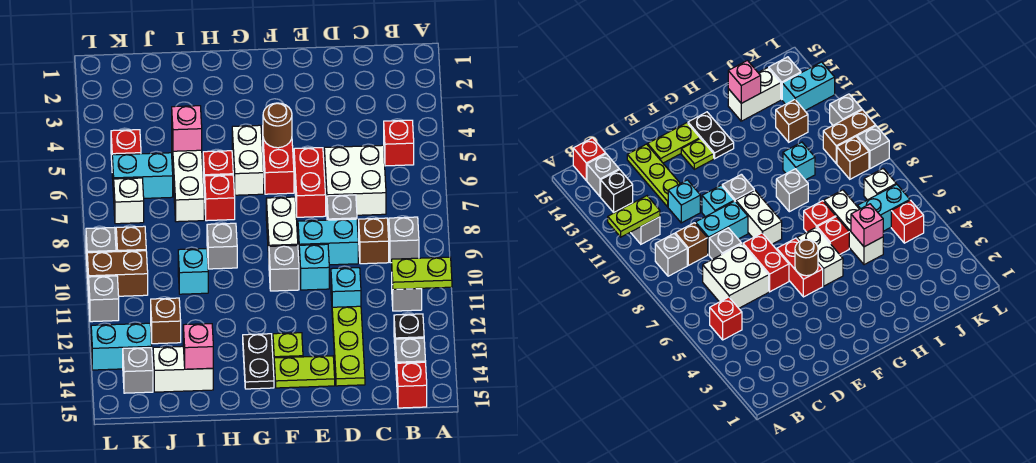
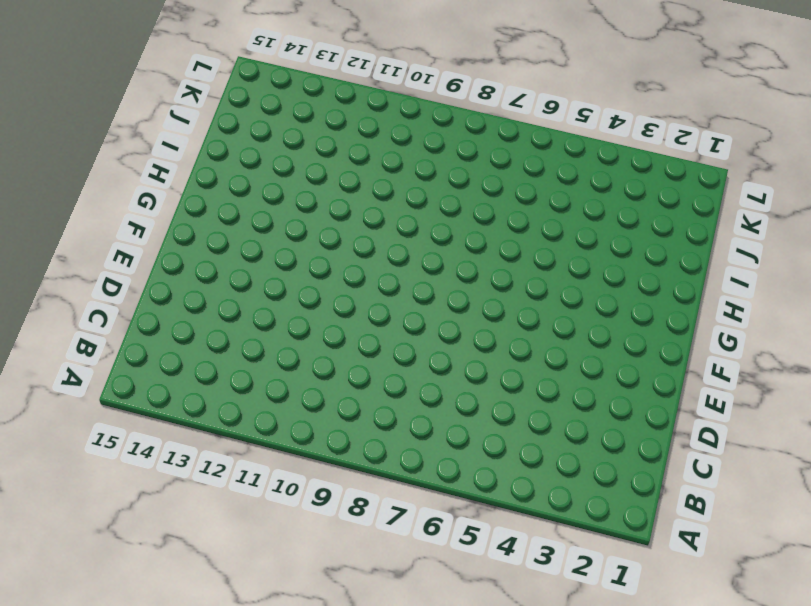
none -> red 1x1 brick [384,120,414,166]
none -> grey 1x1 brick [389,217,419,263]
none -> grey 1x1 brick [392,284,422,311]
none -> black 1x1 brick [394,314,424,343]

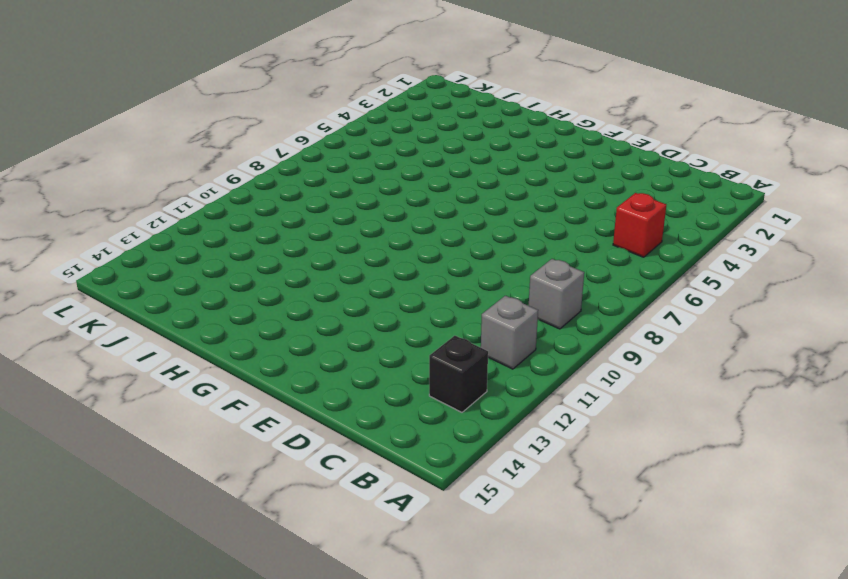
none -> grey 1x1 brick [395,338,426,380]
none -> red 1x1 brick [397,362,427,408]
none -> white 2x2 brick [324,145,386,215]
none -> brown 1x1 brick [359,218,389,264]

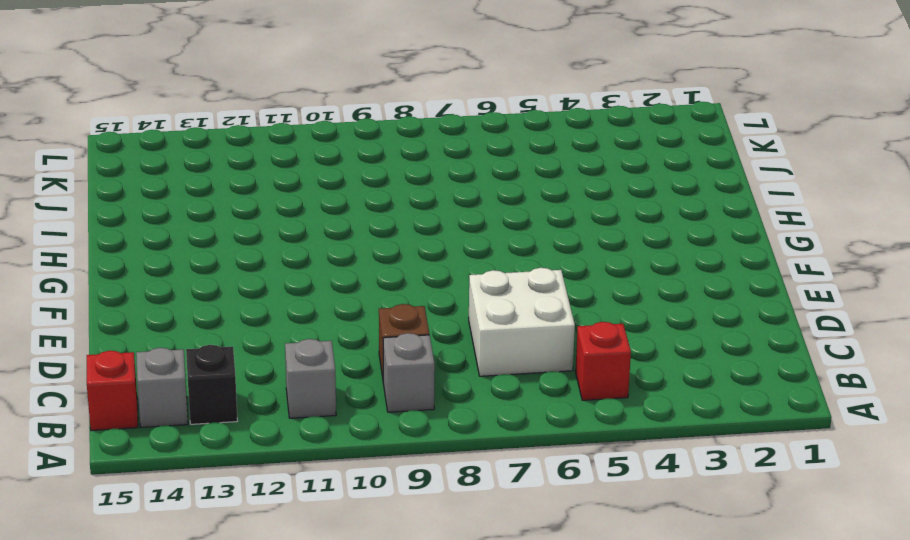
none -> grey 1x1 brick [327,195,357,220]
none -> cyan 1x2 brick [298,219,358,265]
none -> cyan 1x1 brick [331,268,361,307]
none -> lime 1x3 plate [332,306,365,386]

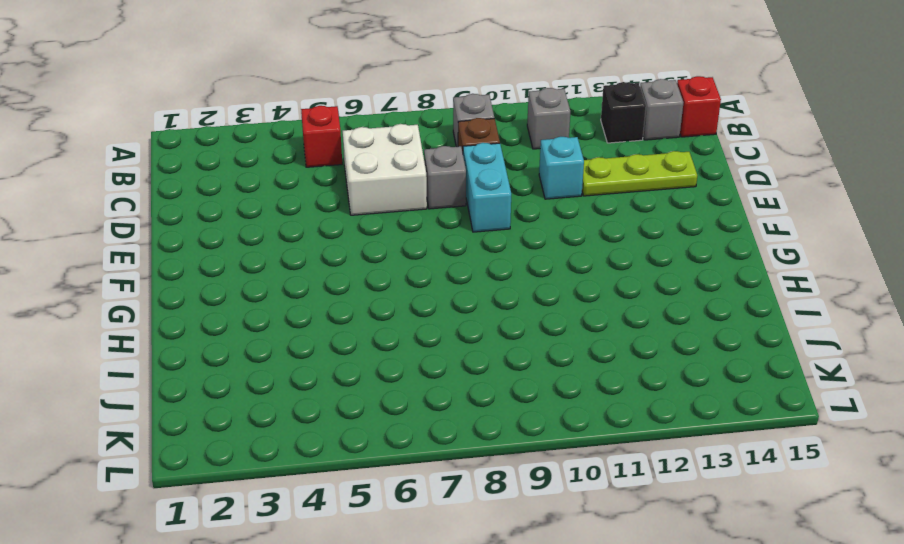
none -> red 1x2 brick [294,148,326,217]
none -> cyan 1x1 brick [299,244,329,290]
none -> lime 1x2 plate [274,356,335,388]
none -> red 1x2 brick [263,138,294,194]

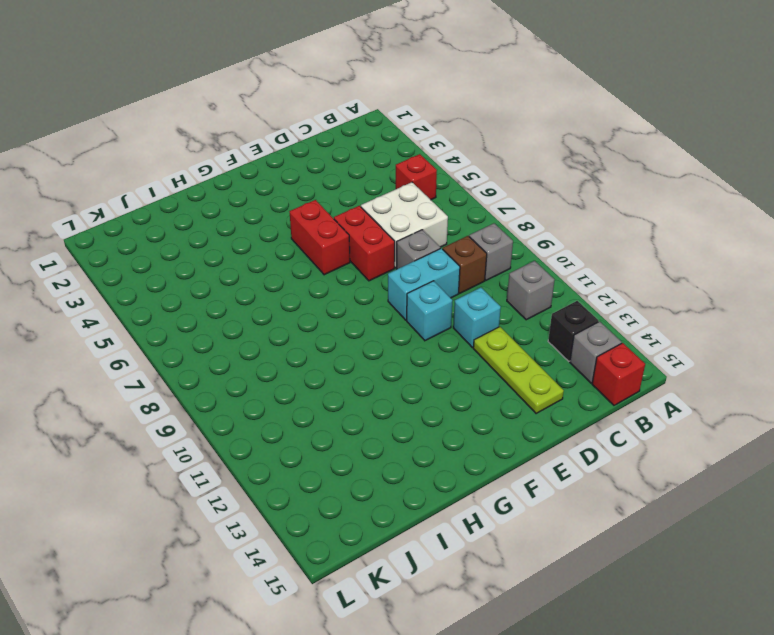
none -> lime 1x2 plate [274,356,335,388]
none -> white 1x2 brick [266,197,298,258]
none -> grey 1x1 brick [269,245,299,291]
none -> lime 1x1 plate [273,333,303,358]

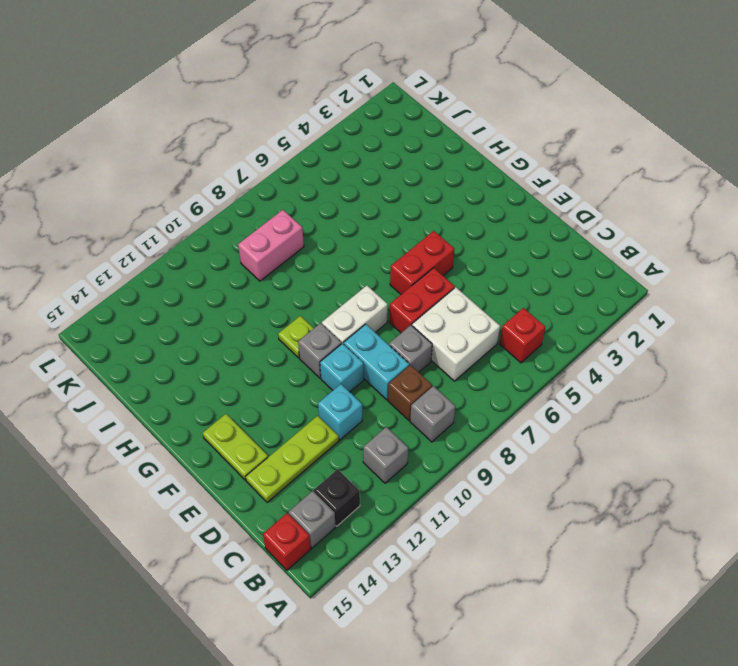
lime 1x1 plate [278,316,314,358] -> lime 1x1 plate moved to [273,333,303,358]
pink 1x2 brick [238,210,304,281] -> none
none -> white 1x2 brick [232,125,264,195]
none -> black 1x2 plate [243,334,274,389]
none -> red 1x1 brick [203,151,233,196]
none -> red 1x1 brick [204,175,235,221]

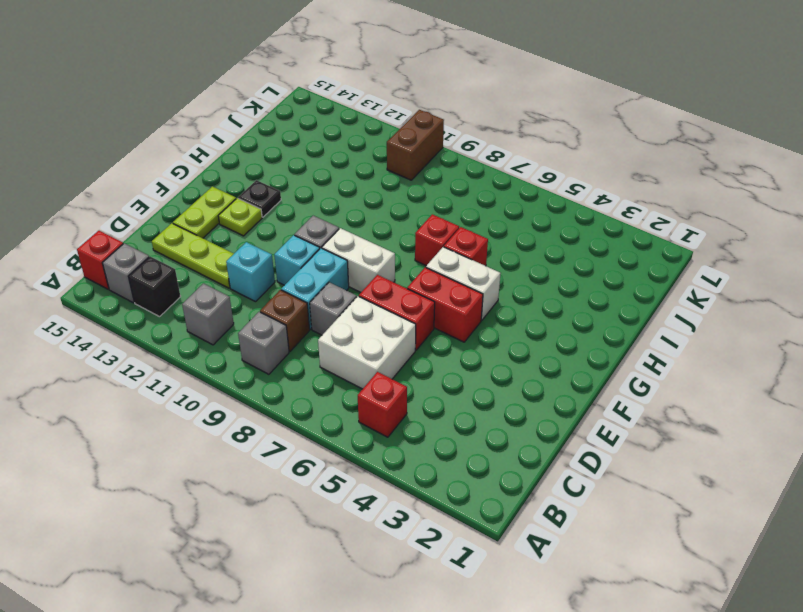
black 1x1 plate [238,180,281,217] -> black 1x2 plate [243,334,274,389]
none -> grey 1x1 brick [207,223,237,269]
none -> white 1x3 brick [172,144,204,222]
none -> cyan 1x1 brick [178,249,208,294]
none -> white 1x2 brick [153,346,213,392]

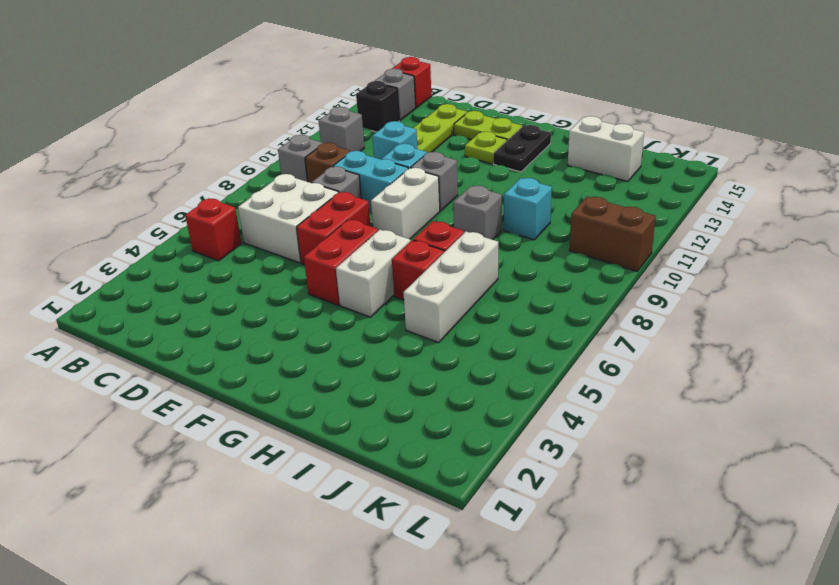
none -> cyan 1x2 brick [112,153,173,198]
none -> brown 1x1 brick [151,298,181,344]
none -> red 1x1 brick [111,130,141,160]
none -> white 1x1 brick [114,178,144,224]

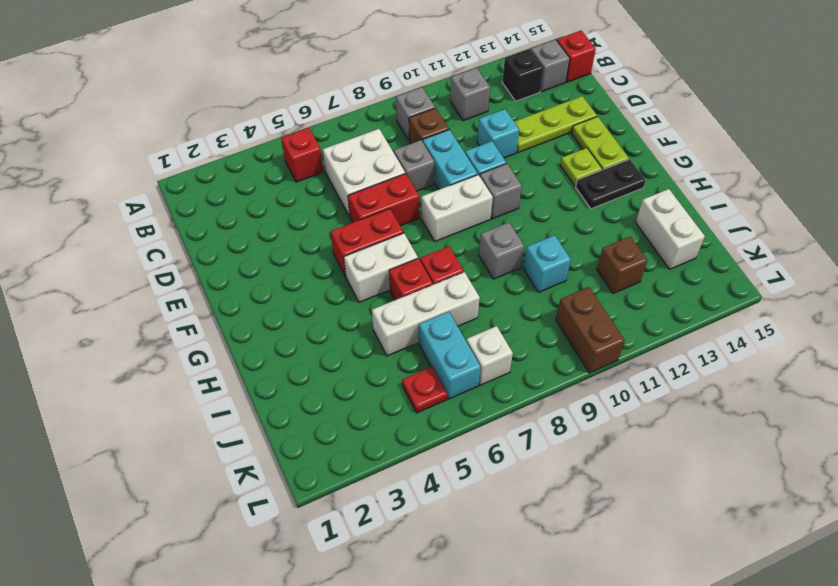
red 1x1 plate [402,367,447,413] -> red 1x1 brick [111,130,141,160]
none -> brown 1x1 brick [116,226,146,252]
none -> cyan 1x2 brick [91,323,152,370]
none -> grey 1x1 brick [123,348,153,393]
none -> grey 1x1 brick [86,227,116,259]

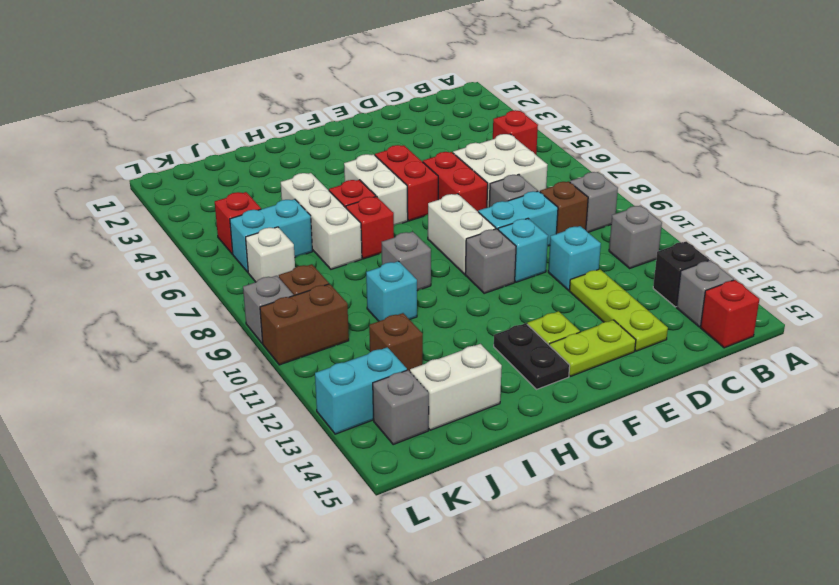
none -> grey 1x1 brick [89,276,119,322]
none -> lime 1x2 plate [392,257,452,289]
none -> brown 1x1 round brick [263,103,292,148]
none -> pink 1x1 brick [172,106,202,151]

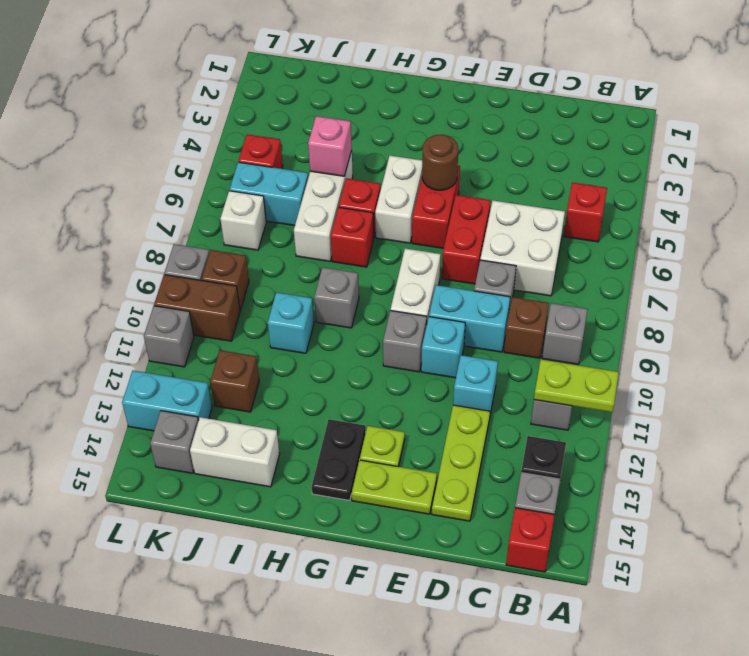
none -> pink 1x1 brick [183,324,213,369]

